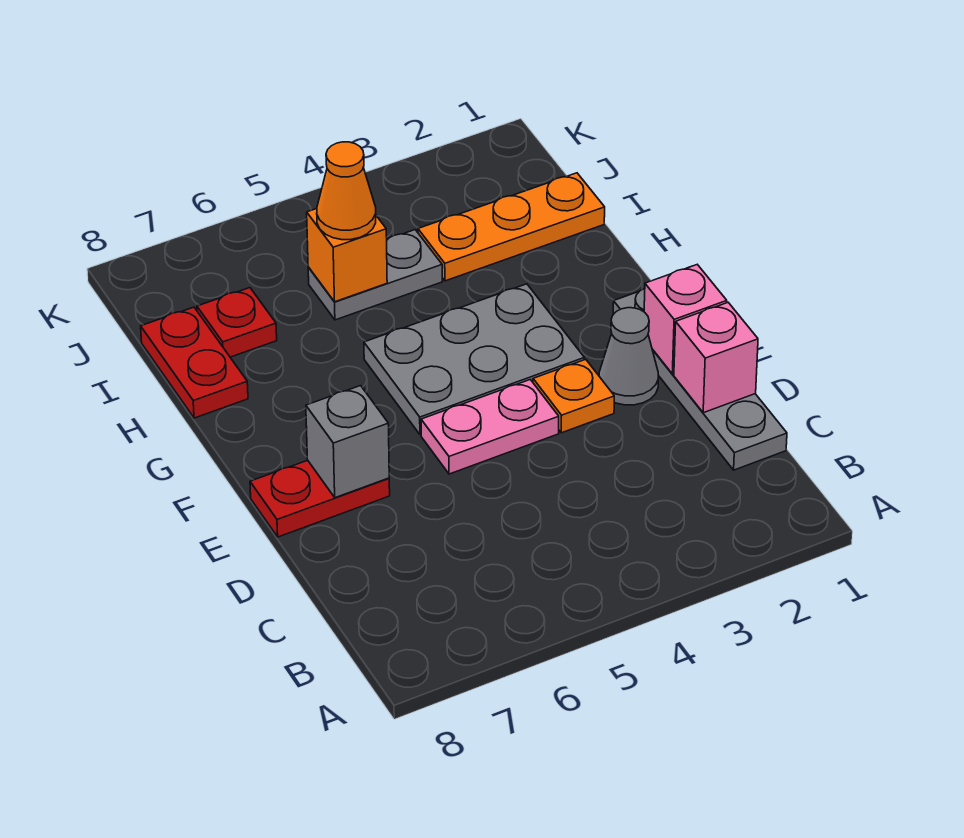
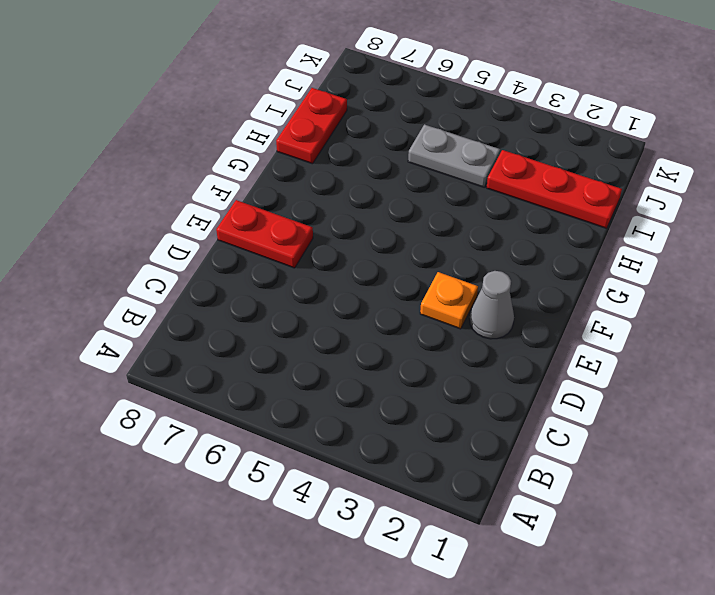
red 1x3 plate [486,150,622,228] -> orange 1x3 plate [418,173,605,281]
none -> grey 1x4 plate [613,288,787,470]
none -> pink 1x2 plate [421,380,559,474]
none -> grey 2x3 plate [364,284,584,435]

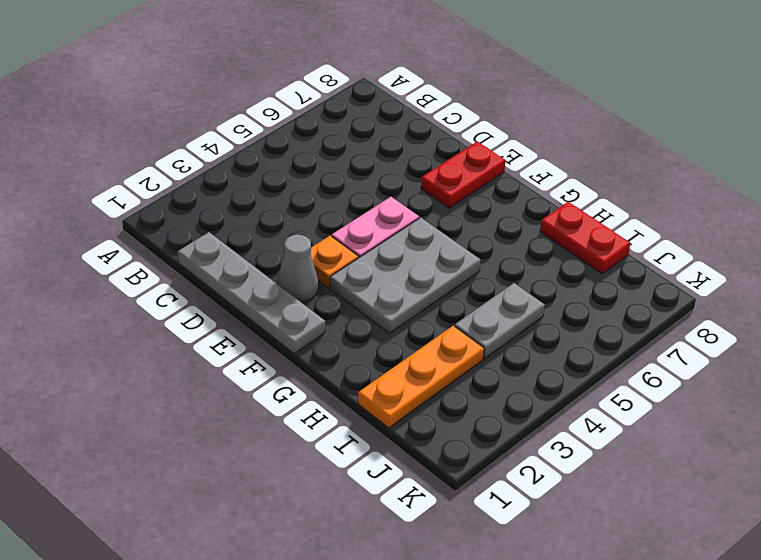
none -> red 1x1 plate [197,288,277,357]
none -> pink 1x1 brick [674,303,758,413]
none -> pink 1x1 brick [644,265,727,374]

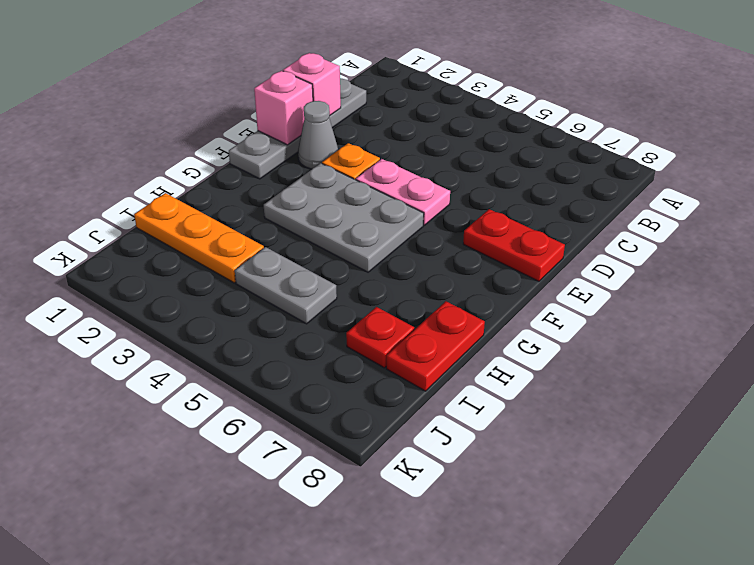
none -> grey 1x1 brick [306,386,389,498]
none -> orange 1x1 brick [307,209,387,302]
none -> orange 1x1 cone [317,142,376,240]

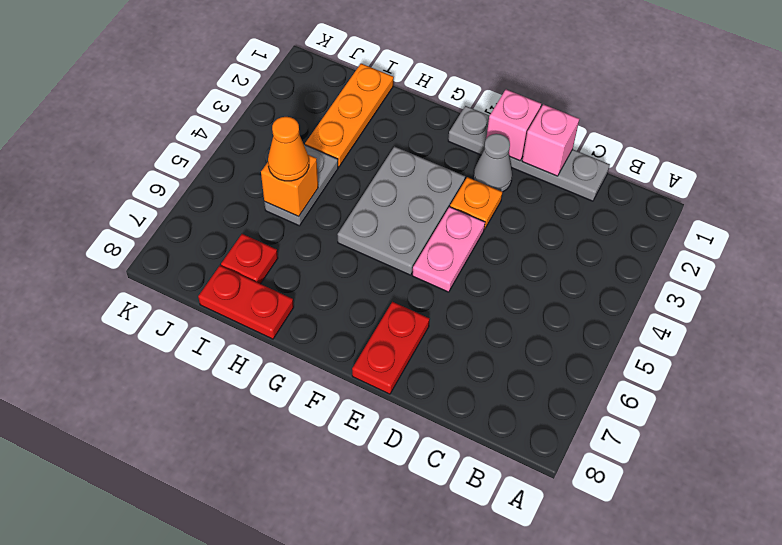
none -> grey 1x1 brick [306,386,389,498]

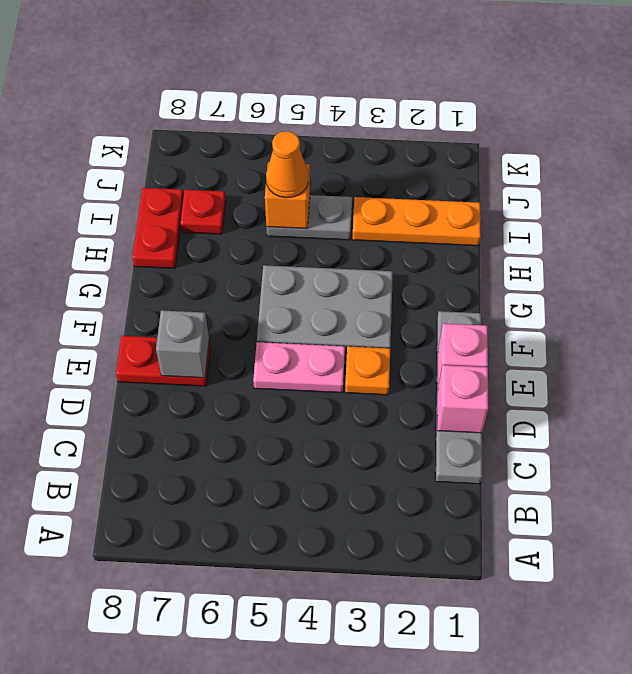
none -> grey 1x1 cone [599,308,658,405]

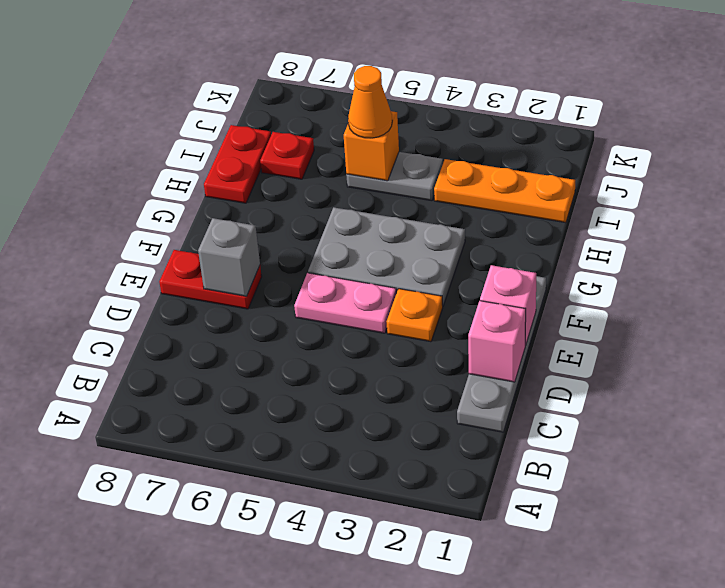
none -> grey 1x1 cone [599,308,658,405]

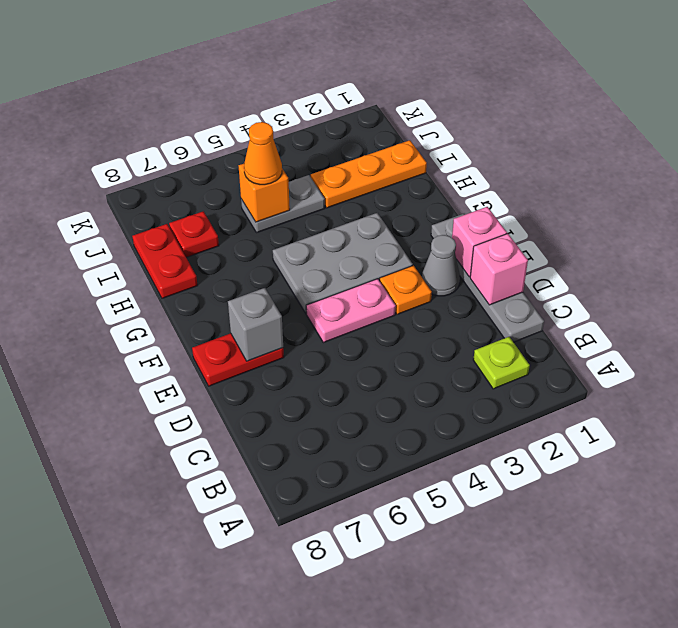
lime 1x1 plate [473,337,530,389] -> none

